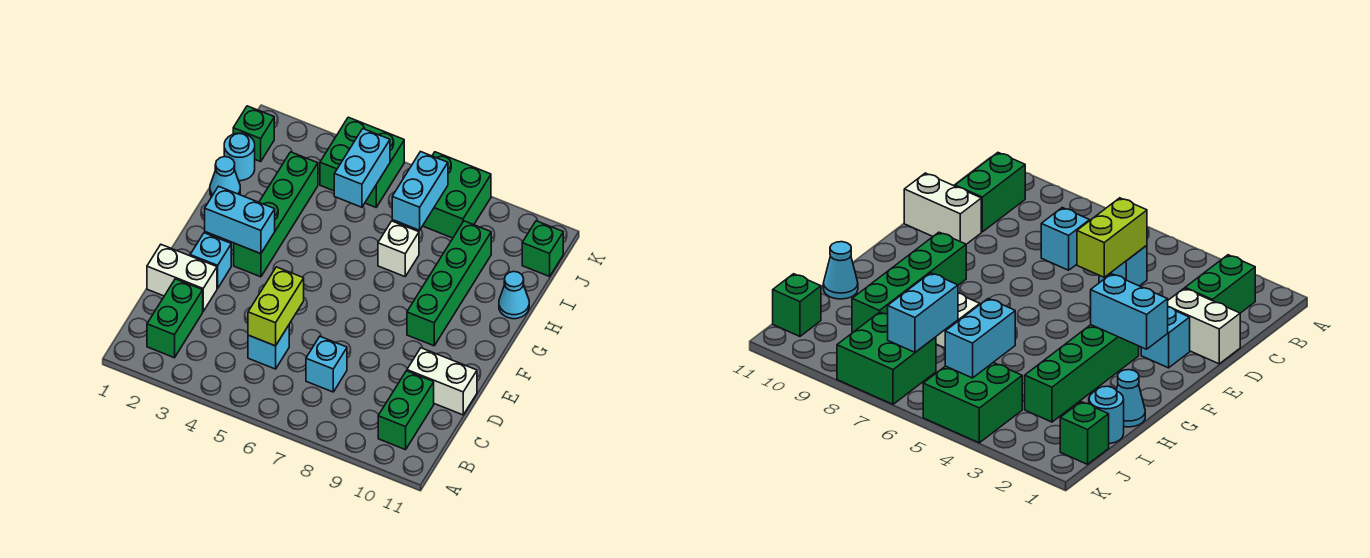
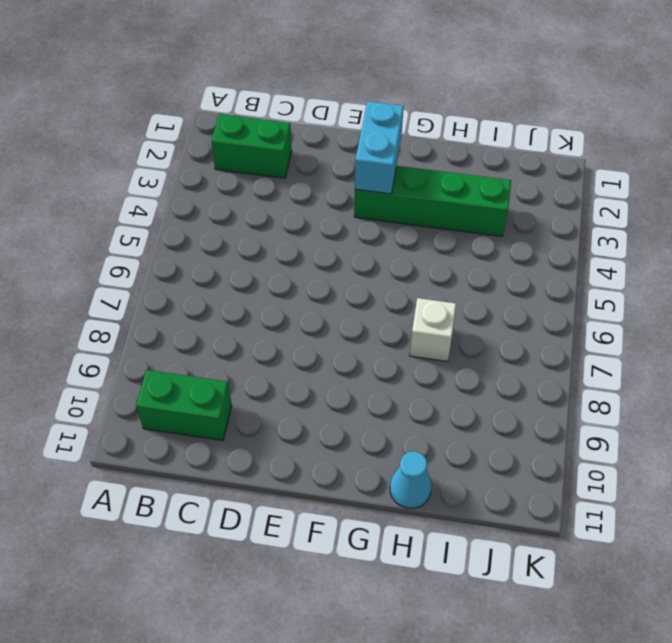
none -> cyan 1x1 brick [248,325,289,369]
none -> cyan 1x1 brick [306,337,347,392]
none -> white 1x2 brick [147,245,217,311]

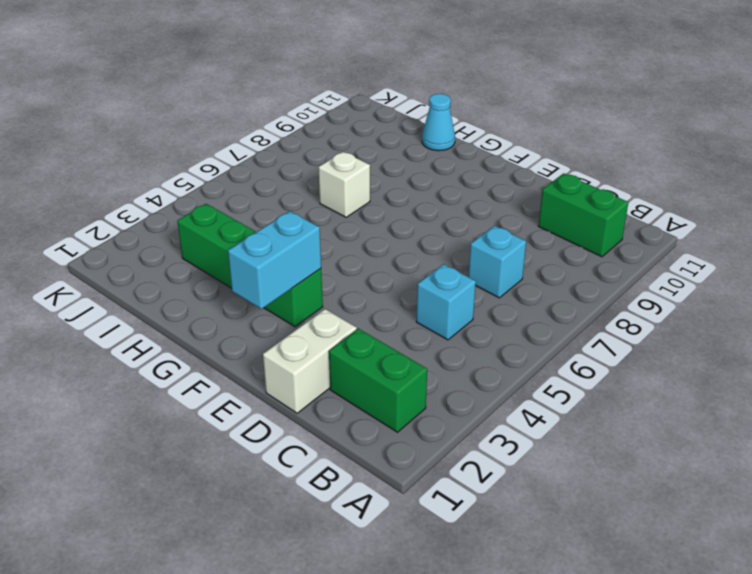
none -> white 1x2 brick [407,348,477,415]
none -> cyan 1x1 brick [190,233,231,288]
none -> green 1x4 brick [407,221,491,346]

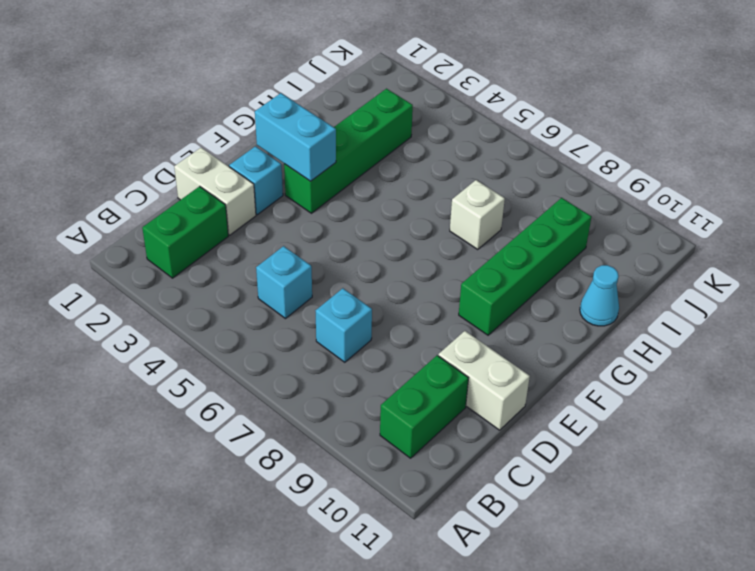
none -> cyan 1x1 cone [210,157,240,197]
none -> cyan 1x1 round brick [224,133,255,181]
none -> green 1x1 brick [233,106,274,162]

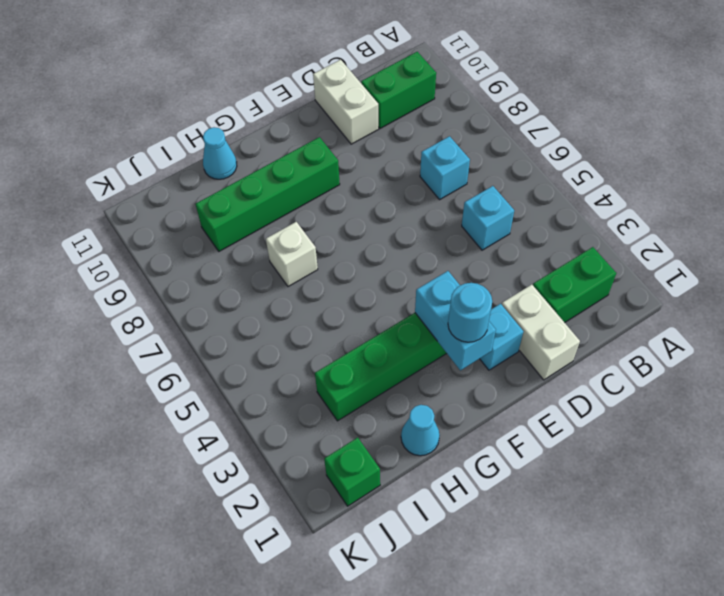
cyan 1x1 round brick [448,283,492,342] -> cyan 1x1 round brick moved to [224,133,255,181]
none -> green 2x2 brick [320,117,404,207]
none -> green 2x2 brick [423,152,491,238]
none -> green 1x1 brick [522,221,563,276]

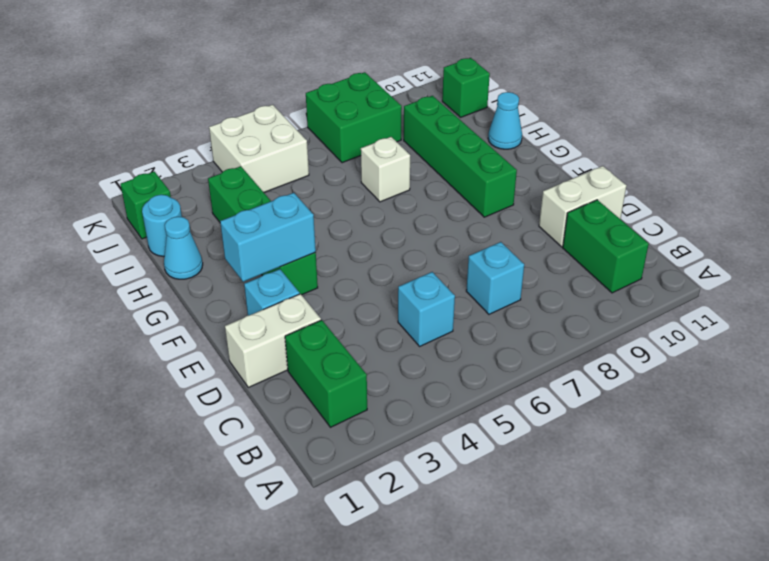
white 2x2 brick [209,105,309,192] -> green 2x2 brick [320,117,404,207]
none -> lime 1x2 brick [248,267,304,346]
none -> cyan 1x2 brick [334,129,390,207]
none -> cyan 1x2 brick [392,152,448,230]

